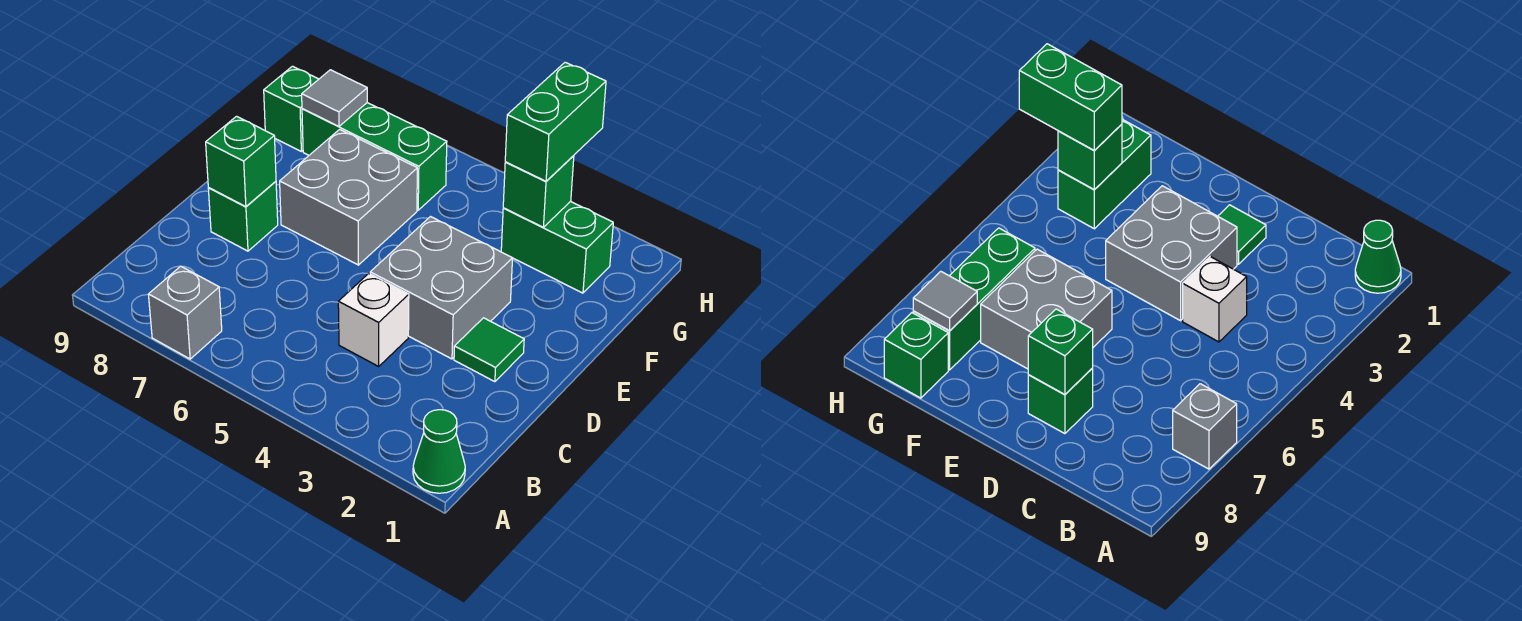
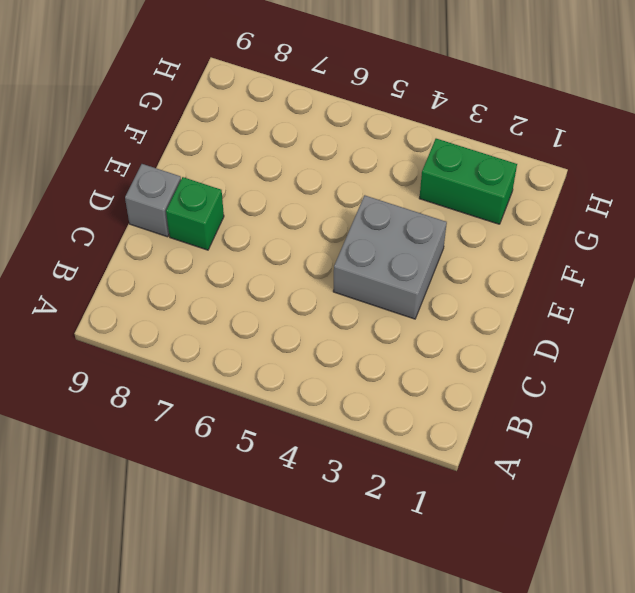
grey 1x1 brick [125,164,181,237] -> grey 1x1 brick moved to [148,266,222,359]
none -> green 1x1 cone [413,410,465,493]
none -> white 1x1 brick [338,273,409,366]
none -> green 1x1 tile [454,318,524,382]

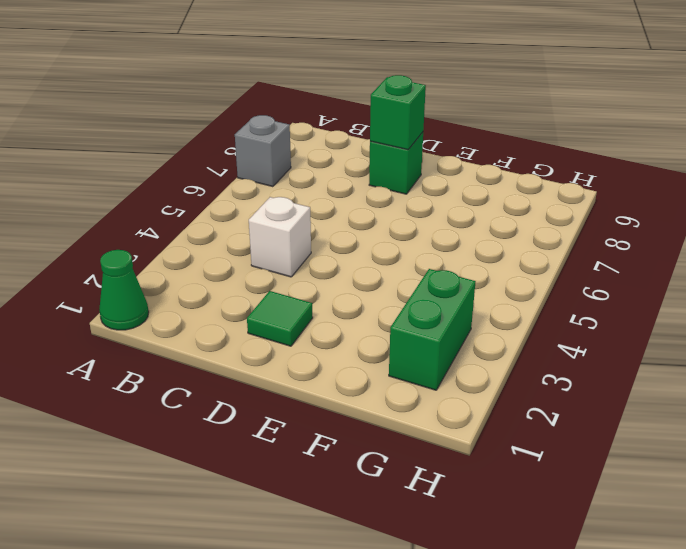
none -> grey 2x2 brick [370,217,513,359]
none -> grey 2x2 brick [280,129,417,265]
none -> green 1x3 brick [302,103,447,210]

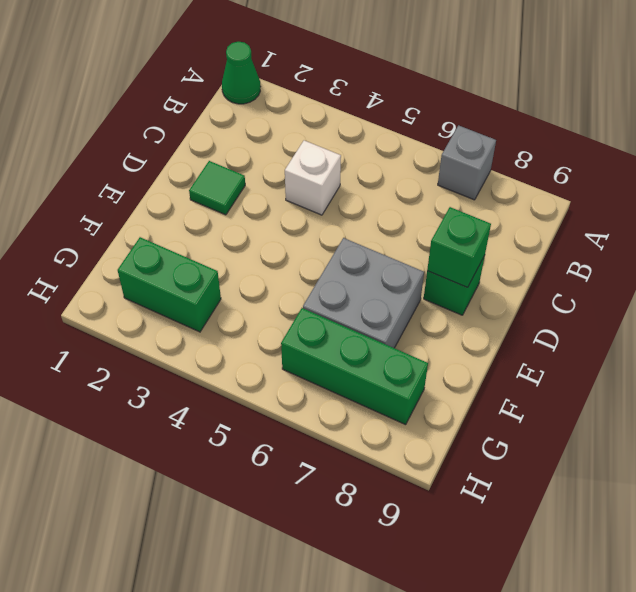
none -> grey 2x2 brick [370,217,513,359]
none -> green 1x1 brick [264,66,319,151]
none -> green 1x1 brick [503,156,574,227]

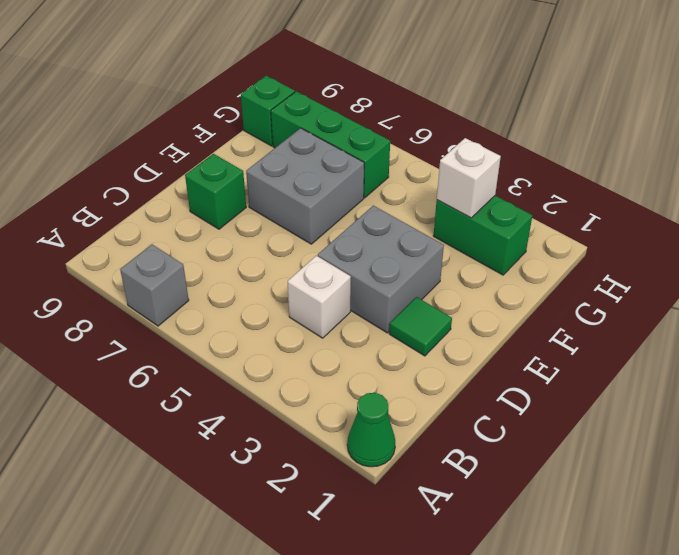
white 1x1 brick [437,138,501,218] -> green 1x1 brick [503,156,574,227]
none -> green 1x1 brick [206,116,276,207]
none -> grey 1x1 tile [302,70,367,127]
none -> green 1x2 brick [505,62,606,181]

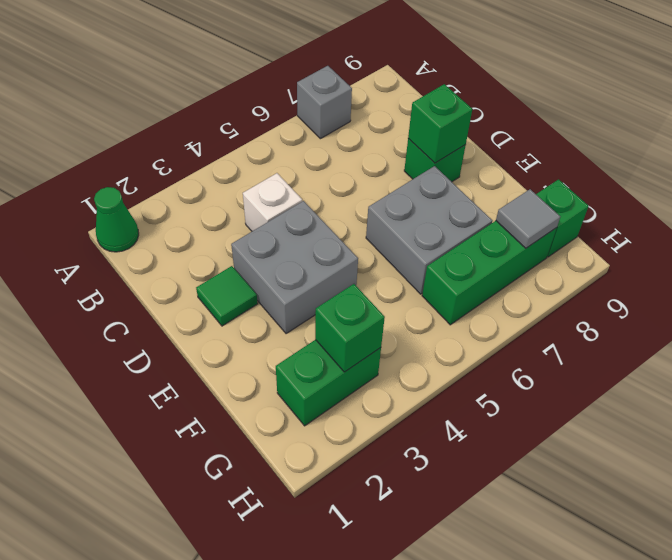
none -> green 1x2 brick [505,62,606,181]

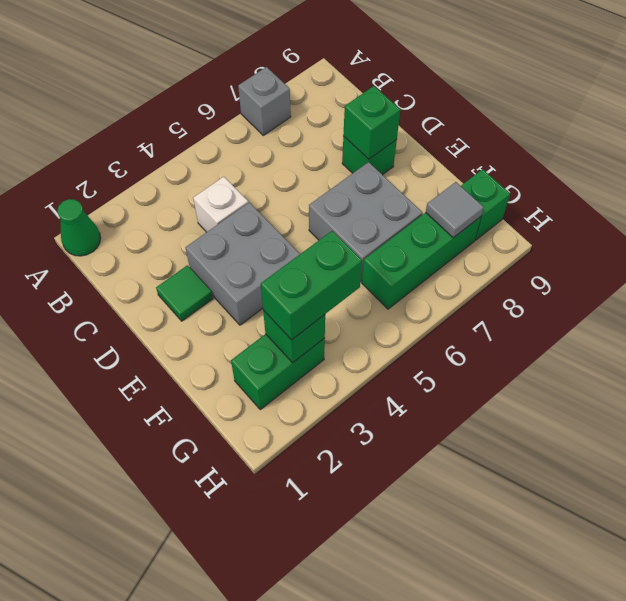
green 1x2 brick [261,231,362,340] -> green 1x2 brick turned to [505,62,606,181]

